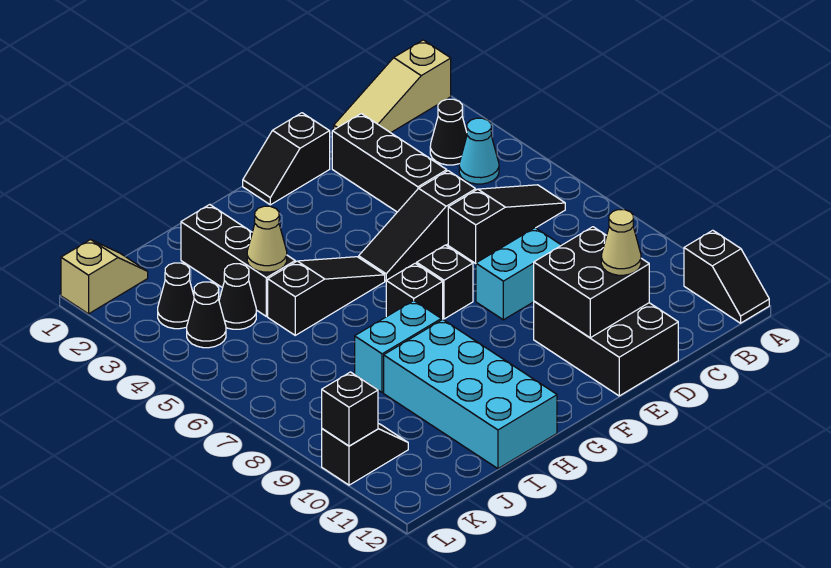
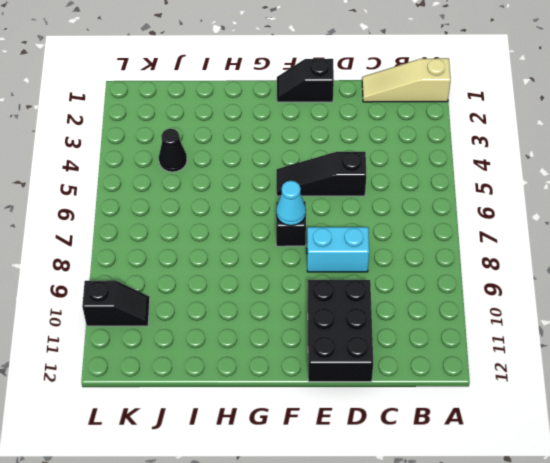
cyan 1x1 cone [276,181,306,226] -> cyan 1x1 cone moved to [459,118,499,184]
none -> black 1x2 slope [684,230,769,323]
none -> black 1x1 cone [430,99,467,165]
none -> black 1x3 slope [448,185,565,263]

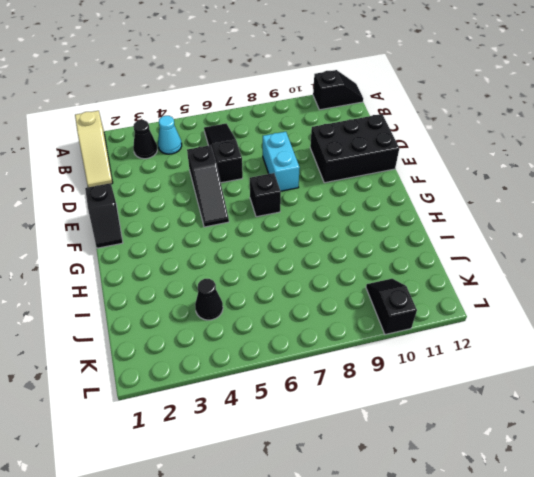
none -> black 1x3 brick [332,114,447,212]
none -> black 1x3 slope [268,257,385,335]
none -> black 1x1 brick [386,263,443,320]

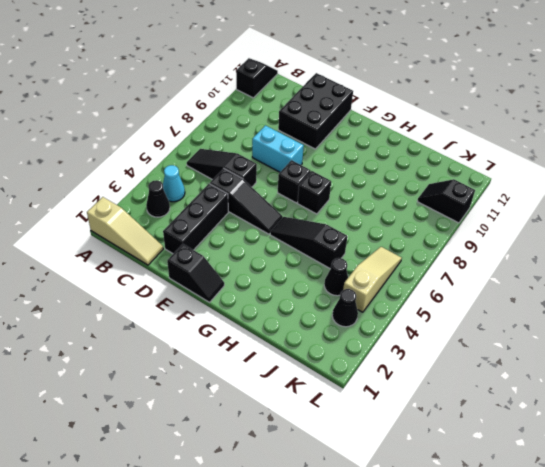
tan 1x3 slope [343,247,402,312] -> black 1x1 cone [187,282,226,348]
none -> cyan 1x2 brick [355,301,441,393]
none -> cyan 2x4 brick [384,320,557,469]
none -> black 1x3 brick [181,204,295,316]

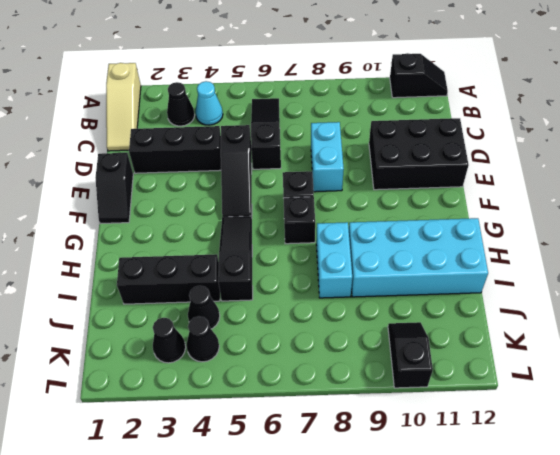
none -> tan 1x2 slope [61,240,148,314]
none -> black 2x2 brick [534,227,649,338]
none -> tan 1x1 cone [247,206,287,272]

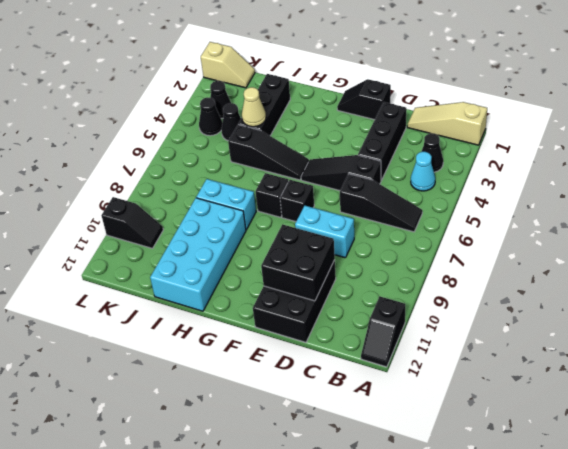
none -> black 1x1 brick [322,372,378,446]
none -> tan 1x1 cone [601,210,641,275]

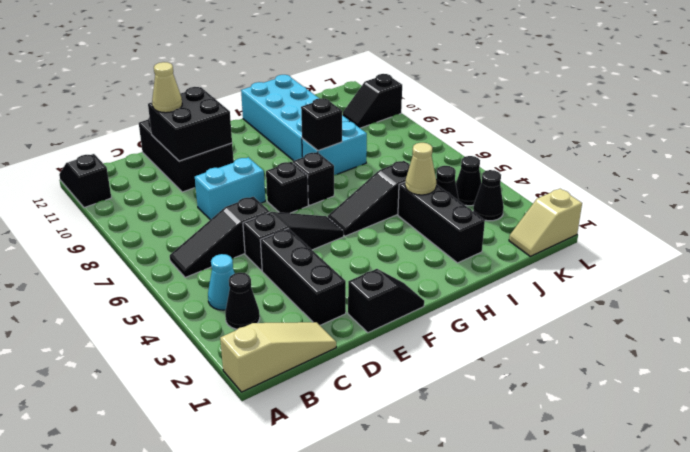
black 1x1 brick [301,98,342,151] -> black 1x1 brick moved to [322,372,378,446]

